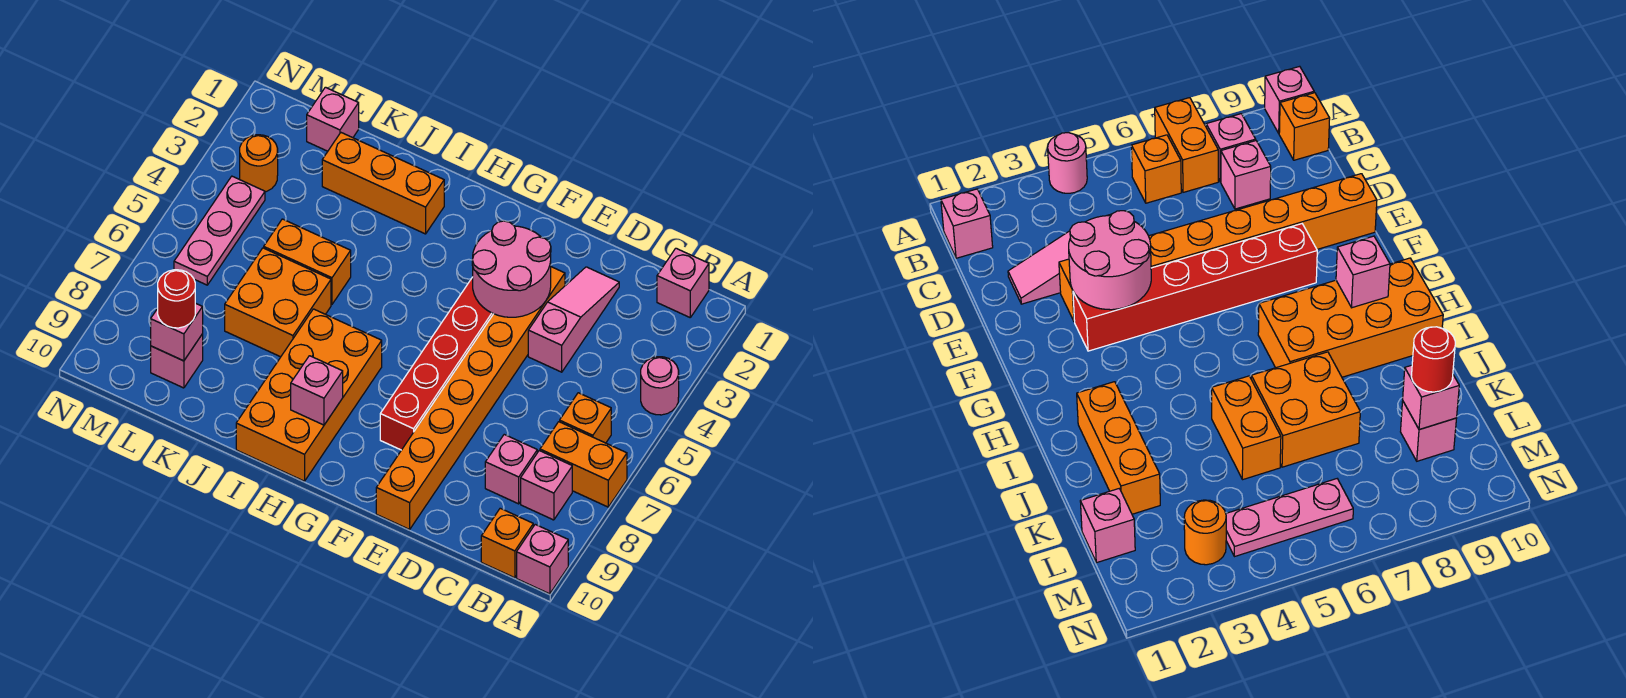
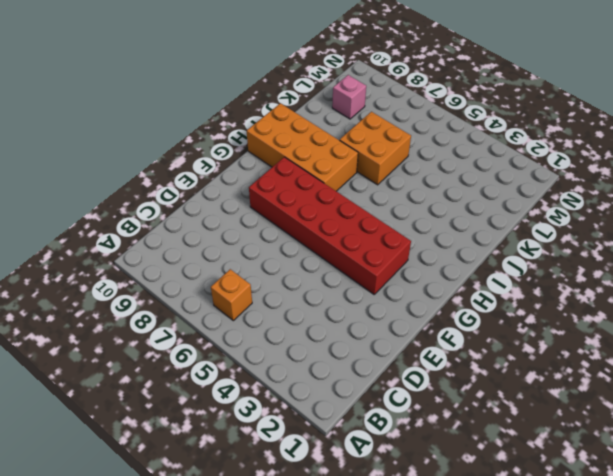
red 2x6 brick [249,157,411,294] -> red 1x6 brick [380,277,493,450]
none -> pink 1x1 round brick [641,357,679,415]
none -> orange 1x2 brick [540,422,627,507]
none -> pink 1x1 brick [517,524,568,594]

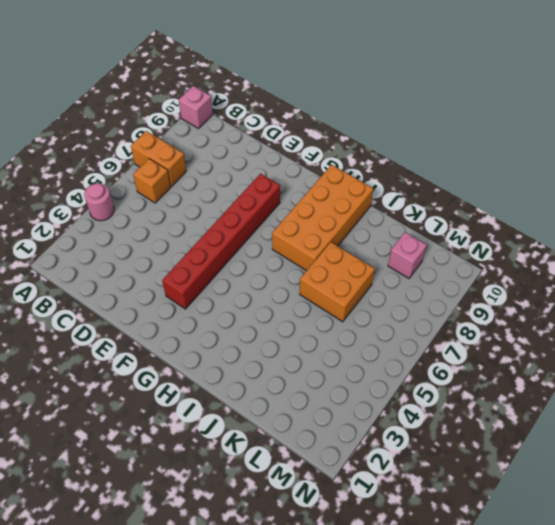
none -> pink 1x1 brick [657,248,709,317]
none -> pink 1x1 brick [521,451,572,520]
none -> orange 1x1 brick [481,508,533,578]

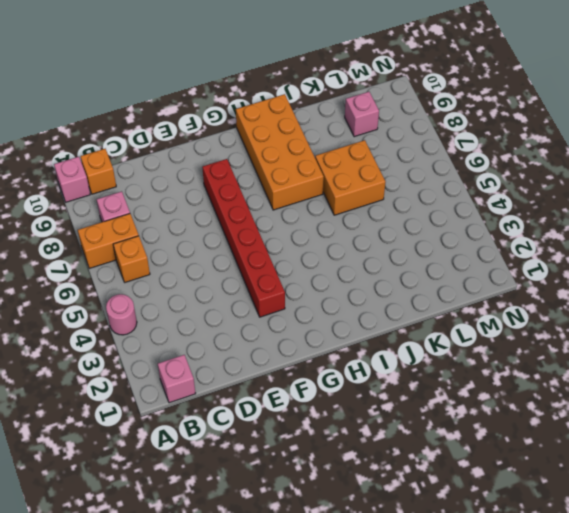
none -> pink 1x1 brick [485,435,537,504]
none -> pink 1x3 slope [528,267,619,372]
none -> orange 1x8 brick [376,267,565,529]

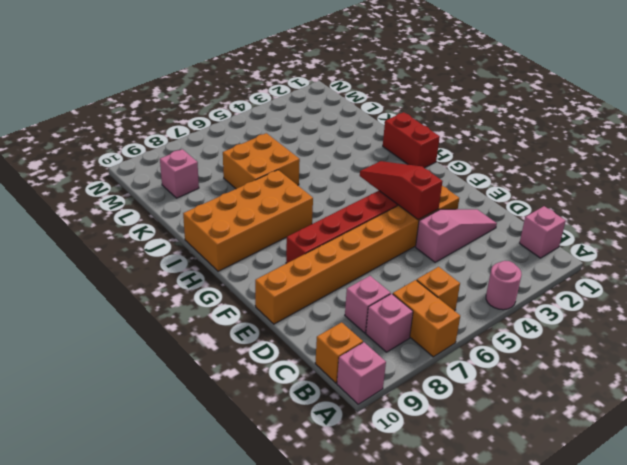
red 1x3 slope [360,161,443,220] -> pink 2x2 round brick [472,221,551,317]
red 1x2 brick [383,112,440,168] -> none
none -> orange 1x3 brick [322,133,444,234]
none -> orange 1x2 brick [264,219,351,305]
none -> pink 1x1 brick [307,87,359,151]

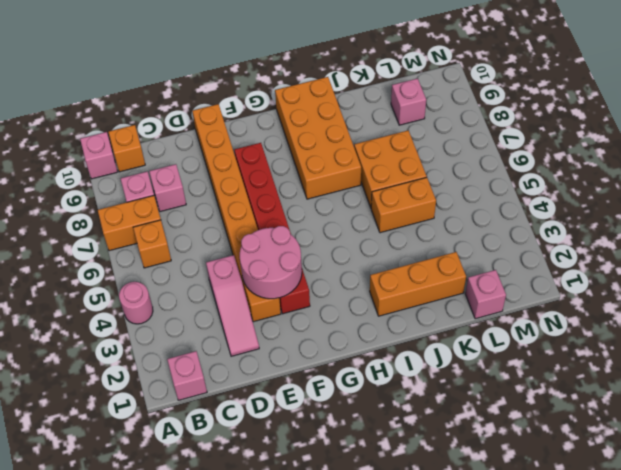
none -> orange 1x1 round brick [240,135,278,192]
none -> pink 1x3 plate [174,176,265,285]
none -> pink 1x1 brick [291,356,343,425]

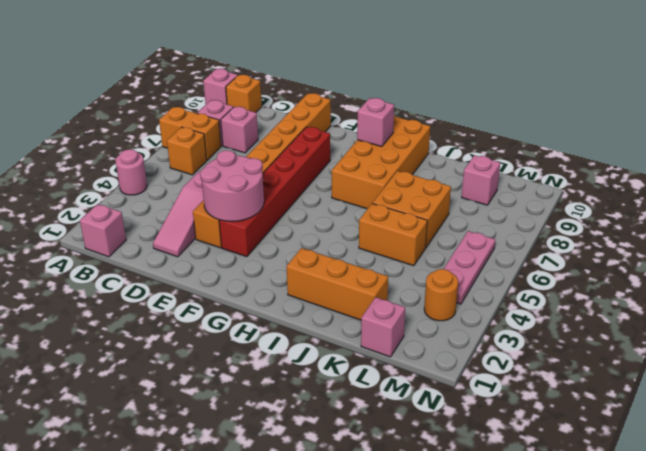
none -> pink 1x1 brick [151,303,203,361]
none -> red 1x1 round brick [157,270,195,328]

